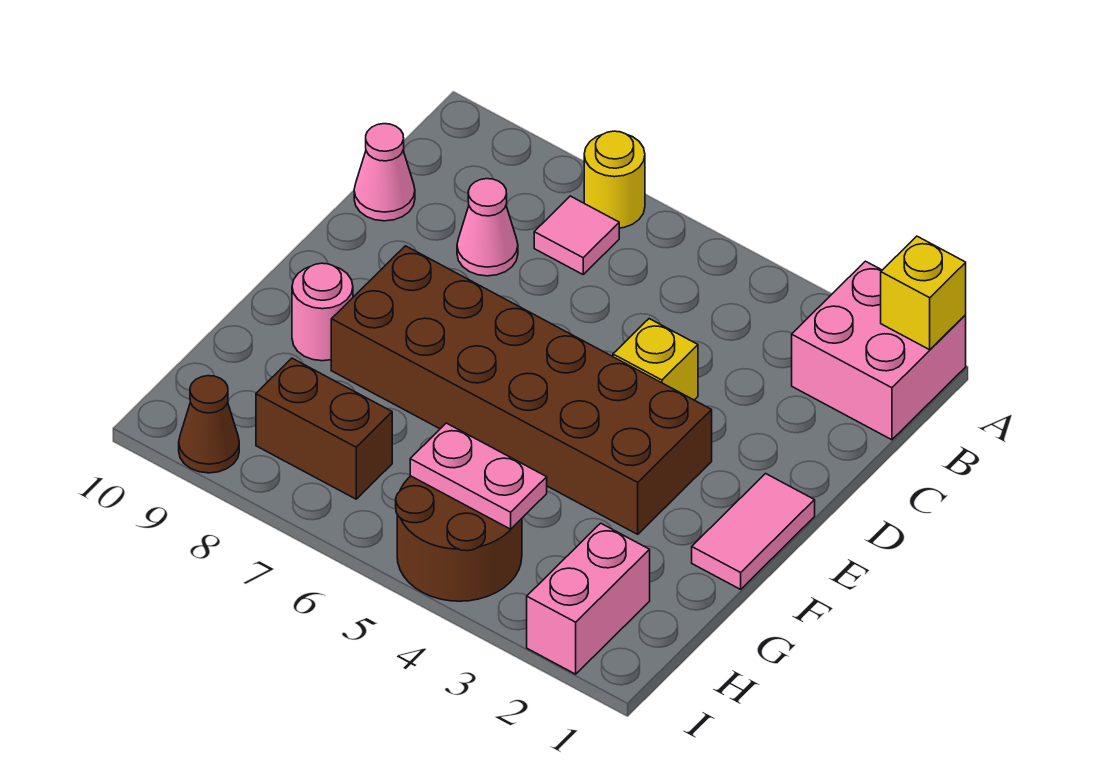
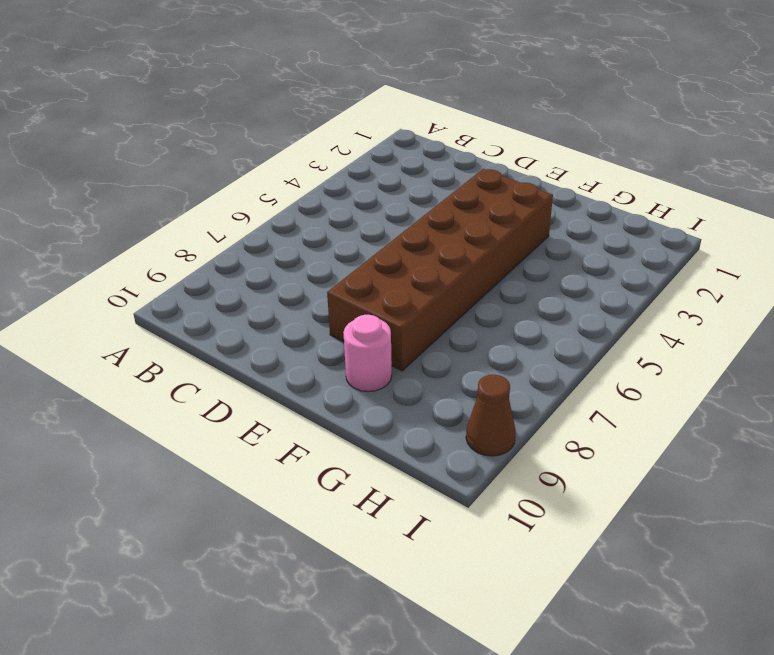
none -> pink 2x2 brick [792,261,966,440]
none -> yellow 1x1 round brick [584,131,645,228]
none -> pink 1x1 tile [534,196,619,274]

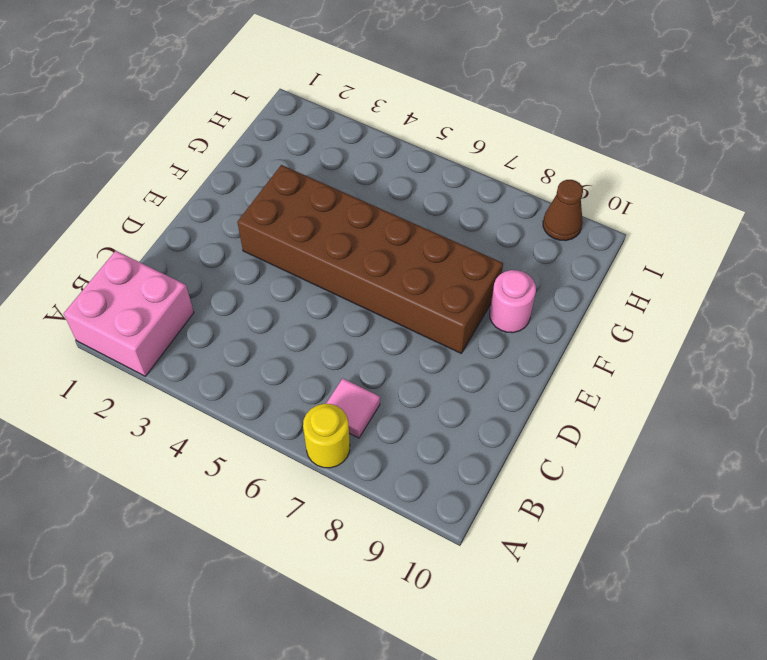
none -> pink 1x1 cone [457,179,518,276]
none -> pink 1x1 cone [354,124,415,221]
none -> yellow 1x1 brick [613,319,698,400]

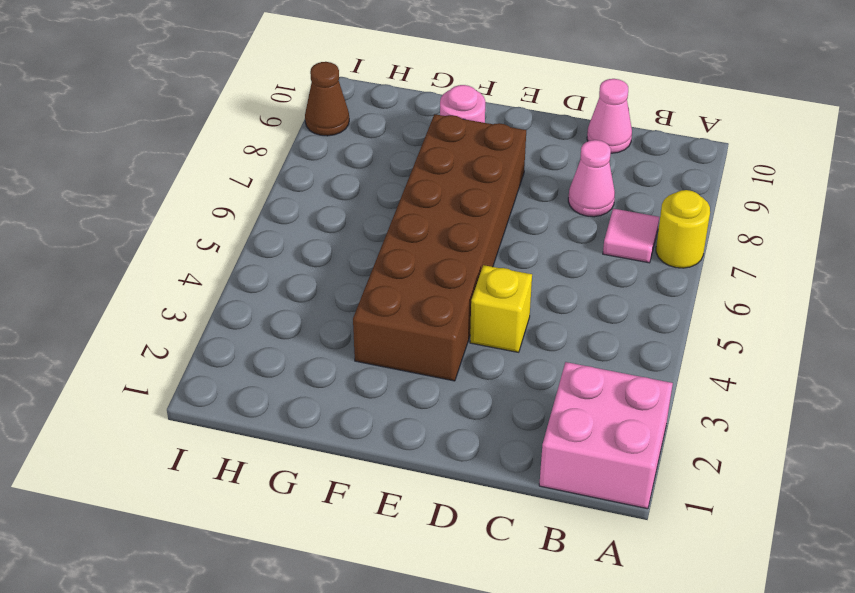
none -> pink 1x2 tile [692,474,815,589]
none -> pink 1x2 brick [527,523,650,674]
none -> brown 2x2 round brick [396,476,522,601]

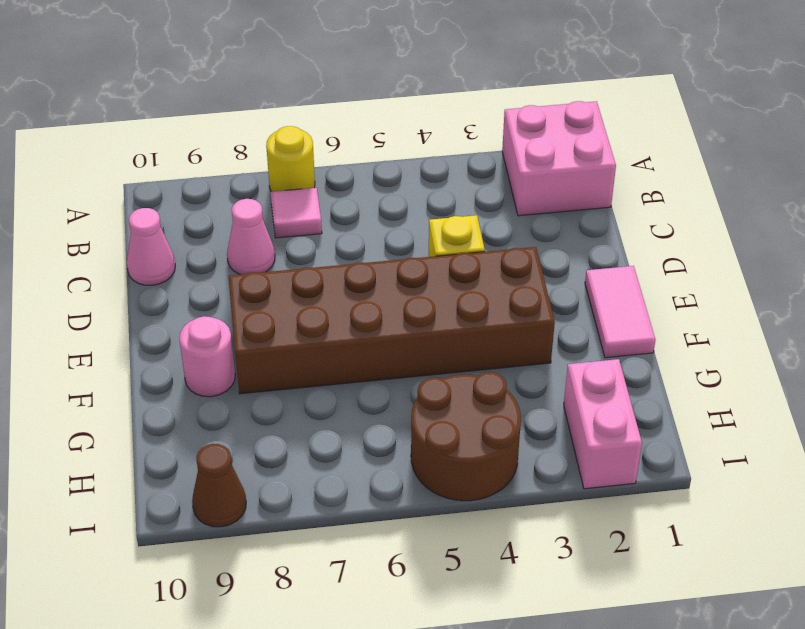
none -> brown 1x2 brick [256,358,392,499]
none -> yellow 1x1 brick [881,236,966,350]
none -> pink 1x2 plate [410,423,547,529]

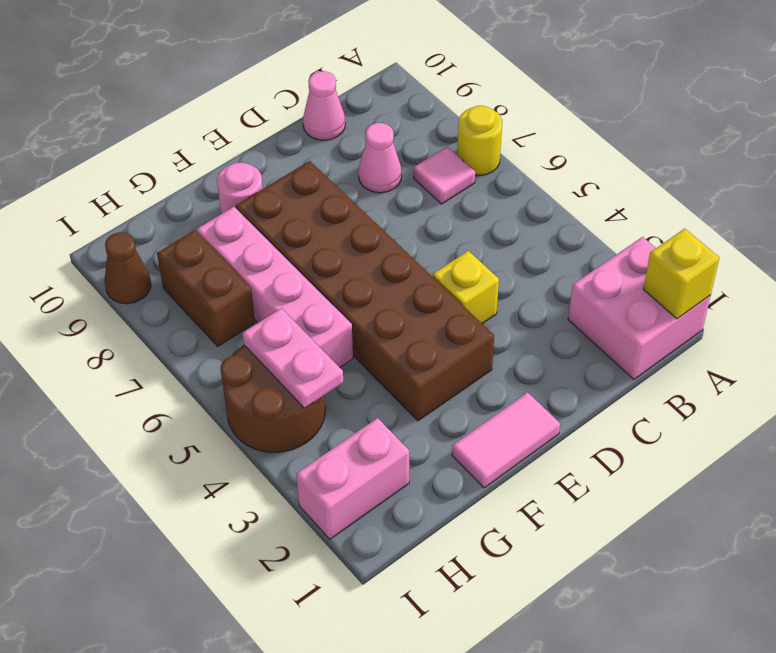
pink 1x4 brick [197,207,353,367] -> none

